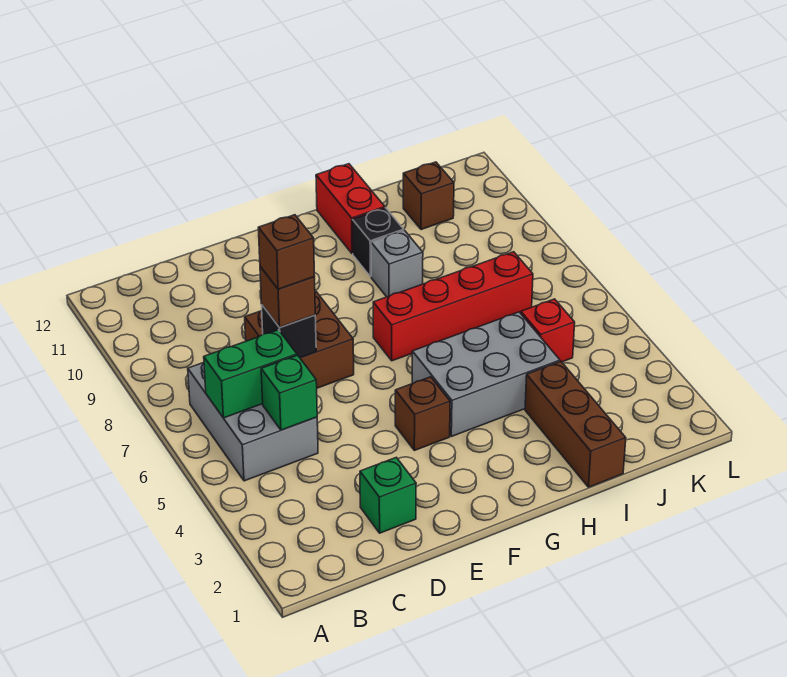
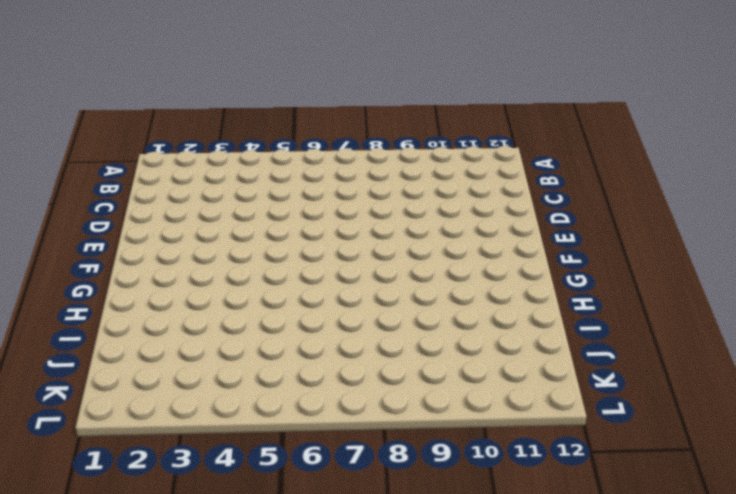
none -> grey 2x3 brick [188,363,318,481]
none -> green 1x1 brick [360,457,416,533]
none -> brown 2x2 brick [245,292,354,388]

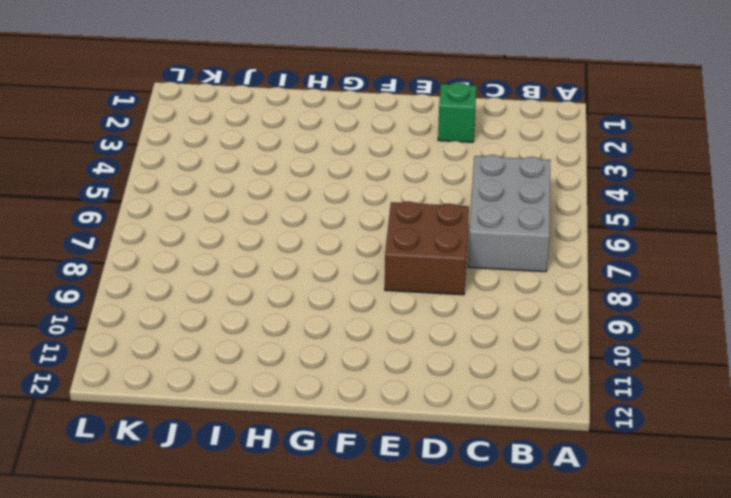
none -> brown 1x1 brick [395,377,450,451]
none -> grey 2x3 brick [412,312,560,436]
none -> red 1x4 brick [373,252,533,361]

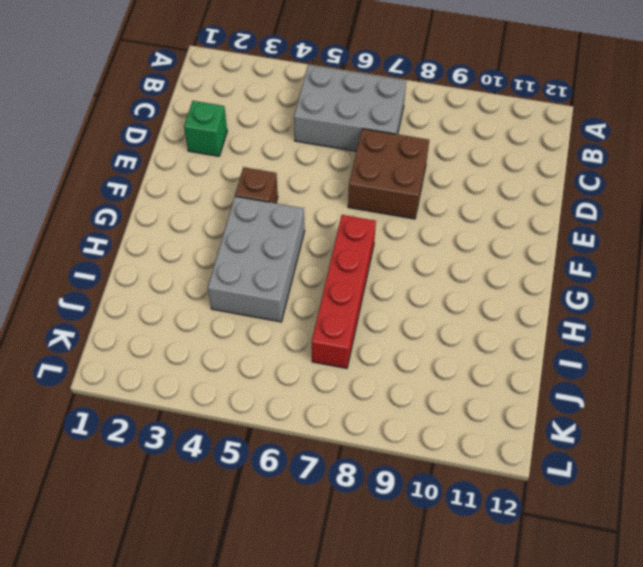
none -> grey 1x1 brick [371,231,423,297]
none -> black 1x1 brick [352,208,404,277]
none -> red 1x2 brick [316,164,385,254]

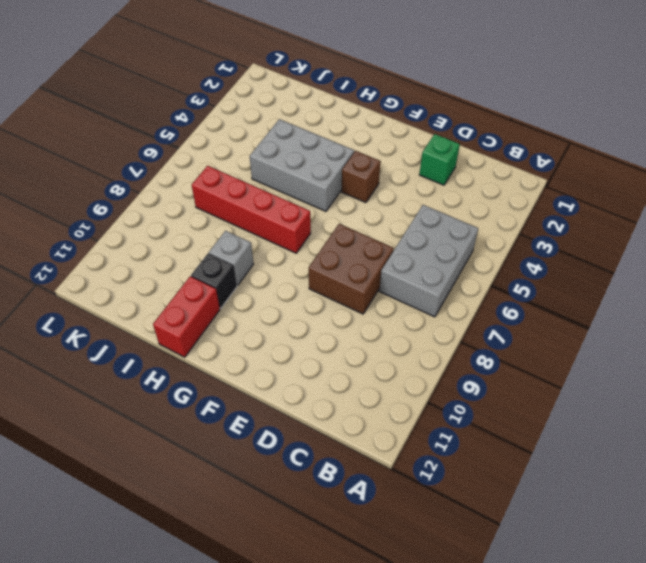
none -> brown 1x3 brick [525,362,626,487]
none -> red 1x1 brick [521,299,575,362]
none -> brown 1x1 brick [403,162,454,230]

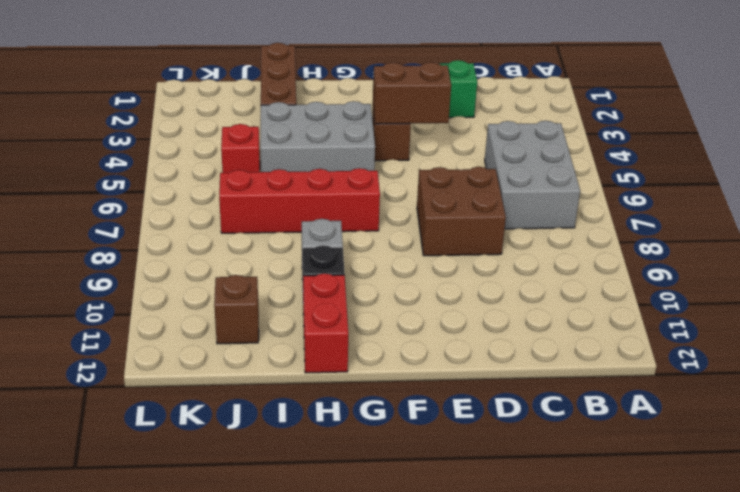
brown 1x2 brick [373,62,451,124] -> none
none -> green 1x2 brick [204,330,297,418]
none -> green 1x1 brick [261,355,317,430]
none -> black 1x1 brick [262,305,316,358]

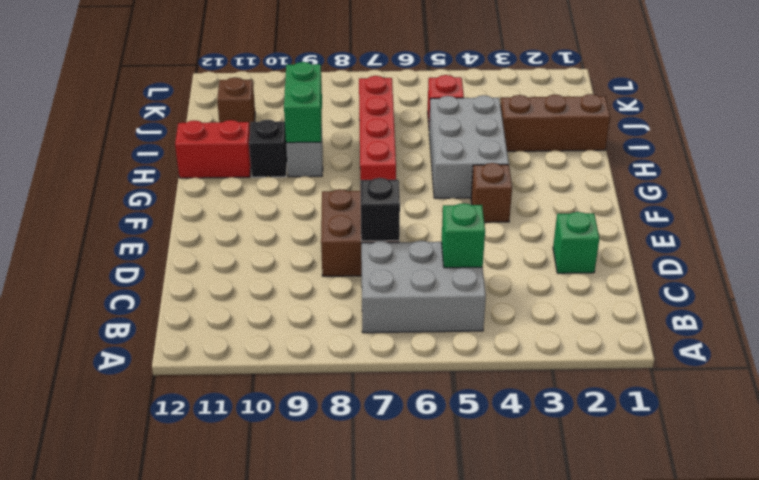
green 1x2 brick [284,62,322,143] -> green 1x2 brick moved to [204,330,297,418]
none -> brown 1x1 brick [260,266,315,327]
none -> brown 1x1 brick [258,215,315,289]

